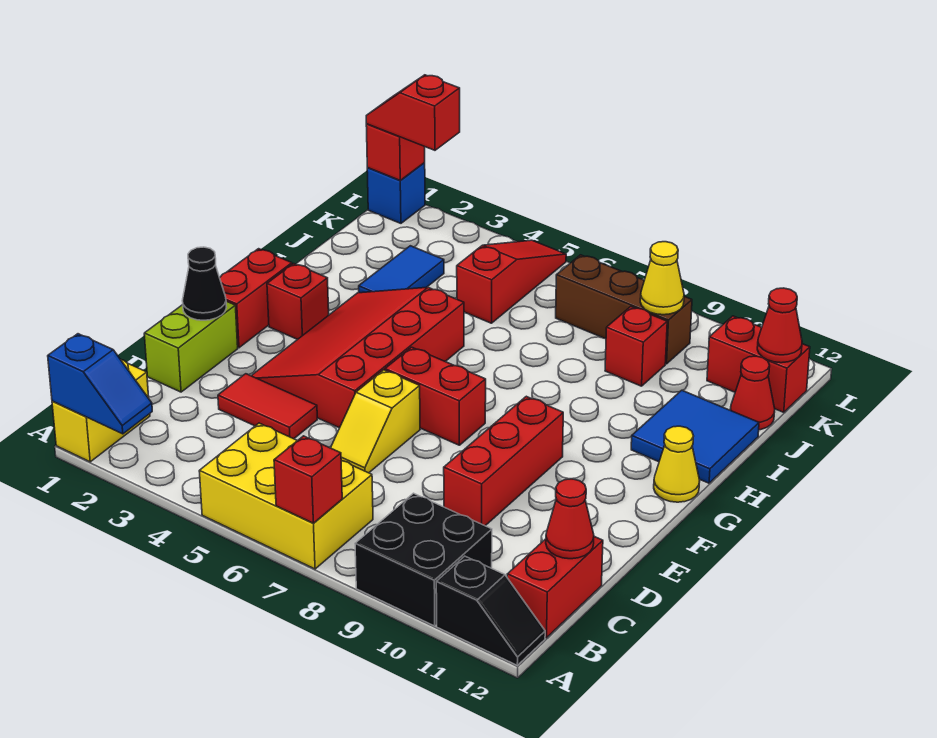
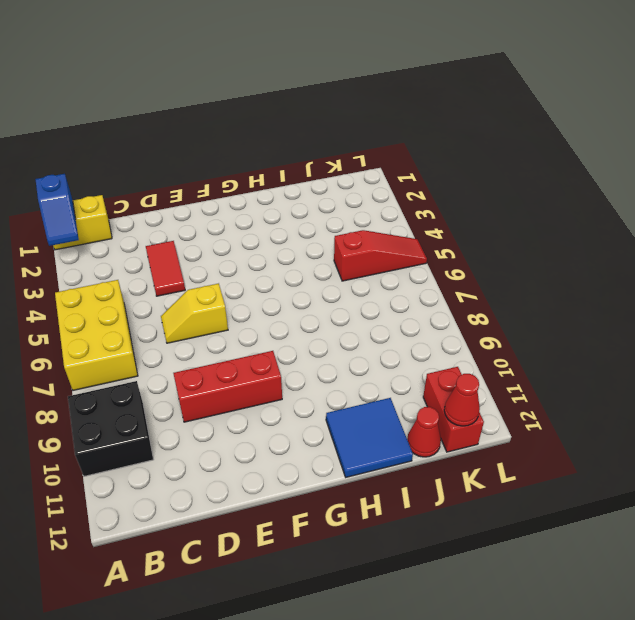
none -> black 1x2 slope [436,556,545,665]
none -> red 1x2 brick [507,537,603,638]
none -> lime 1x2 brick [144,301,238,392]
none -> red 3x4 slope [251,287,464,428]

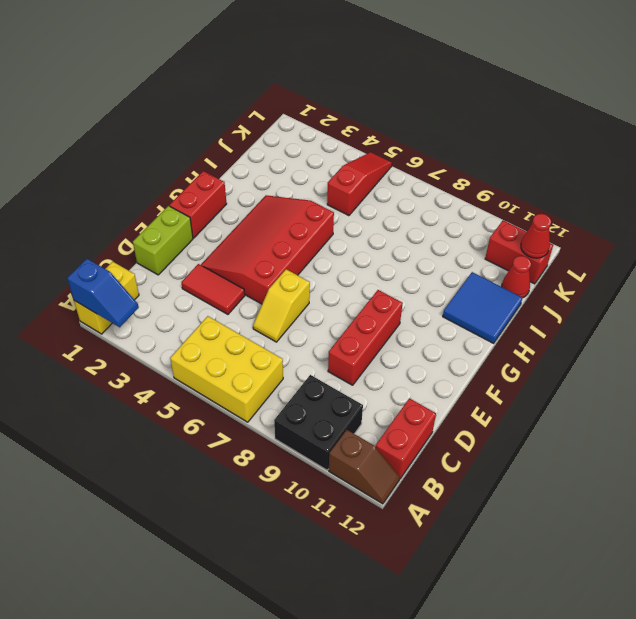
brown 1x2 slope [329,430,400,504] -> black 1x2 slope [436,556,545,665]
none -> red 1x2 brick [385,347,486,445]
none -> red 1x1 brick [267,264,329,339]
none -> yellow 1x1 cone [654,426,700,502]
none -> blue 1x2 tile [359,246,444,293]

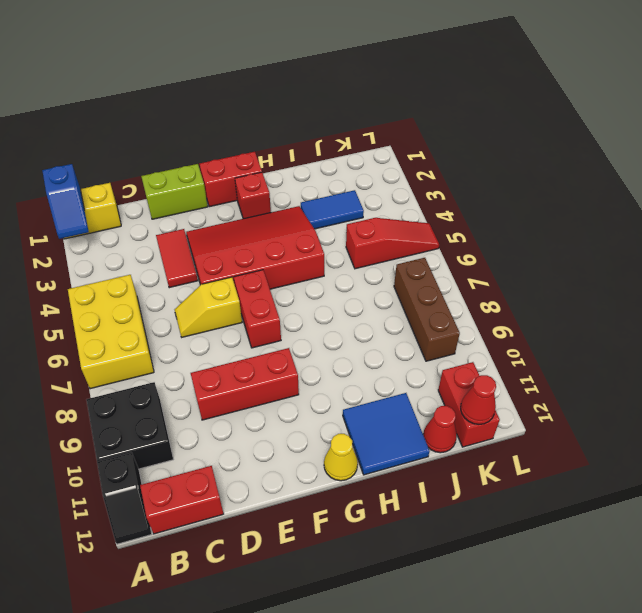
none -> red 1x1 brick [605,307,667,386]
none -> blue 1x1 brick [367,163,425,223]
none -> red 1x1 brick [274,436,342,523]
none -> red 1x1 cone [546,479,594,559]

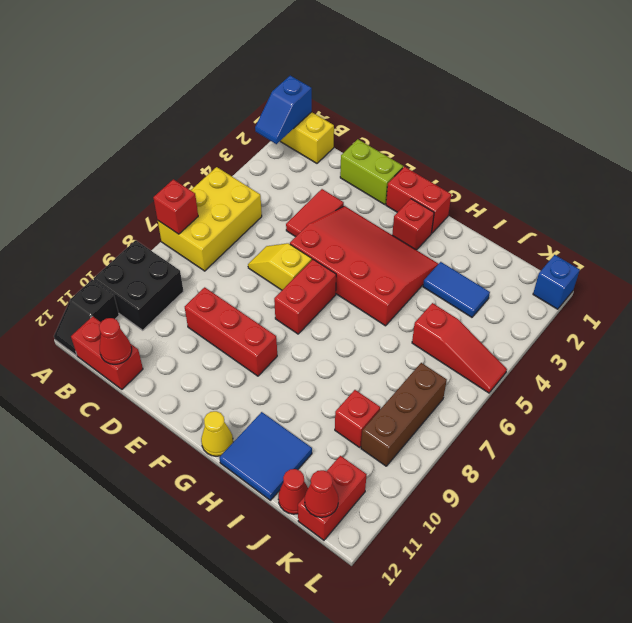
none -> black 1x1 cone [182,247,227,320]
none -> yellow 1x1 cone [640,242,684,315]
none -> red 1x1 brick [366,124,425,181]
none -> red 1x2 slope [366,75,460,150]

